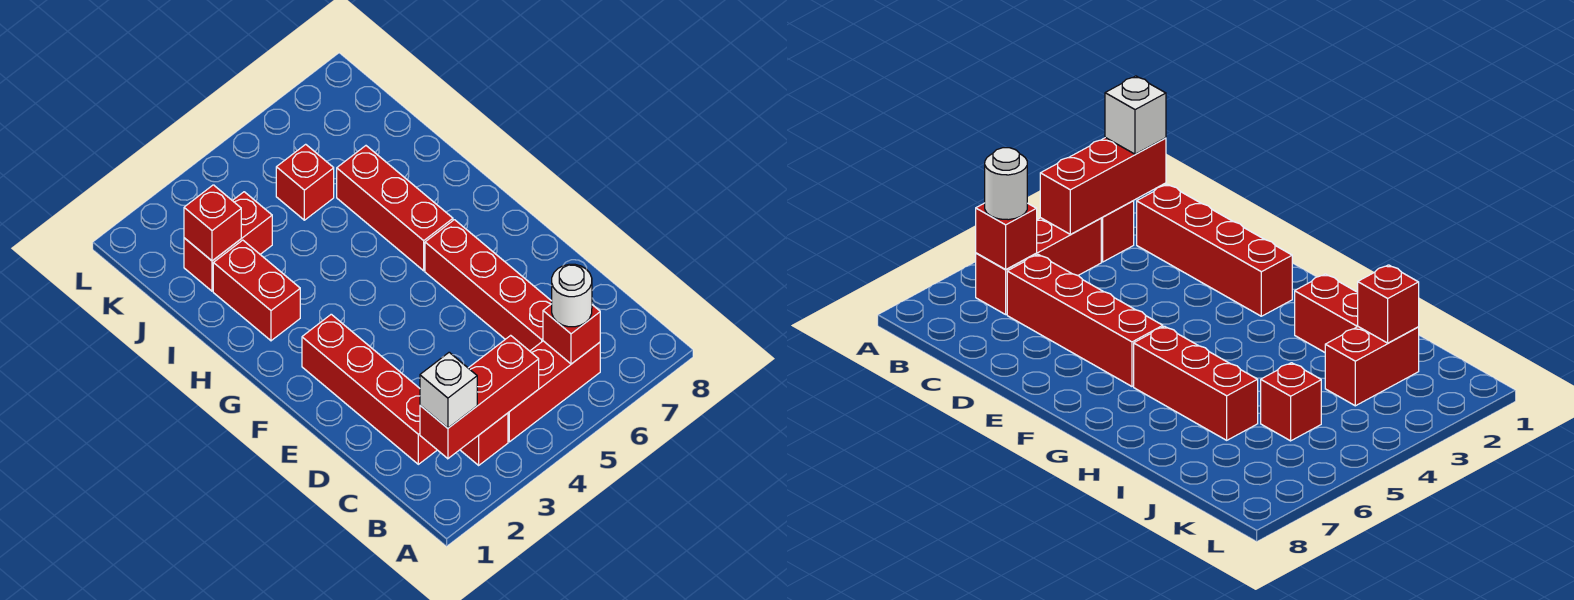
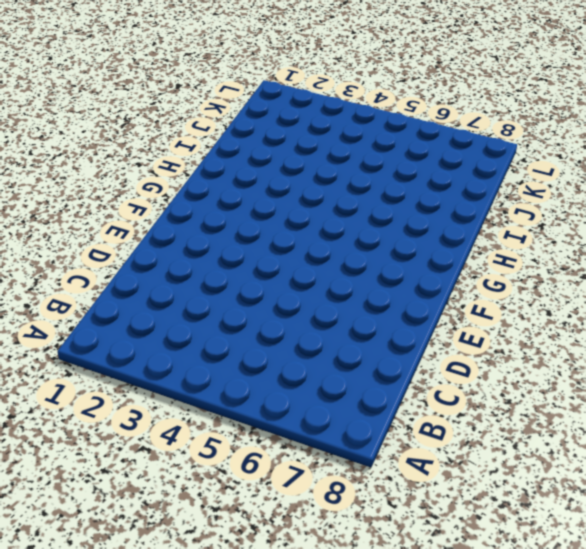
none -> red 1x1 brick [460,413,508,465]
none -> red 1x3 brick [508,341,600,442]
none -> red 1x4 brick [302,314,437,464]

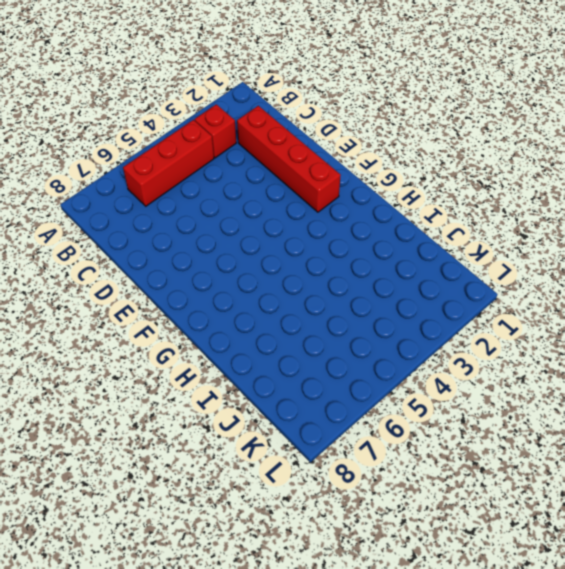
none -> red 1x4 brick [425,220,552,351]
none -> red 1x3 brick [337,146,453,271]
none -> red 1x2 brick [213,240,300,341]

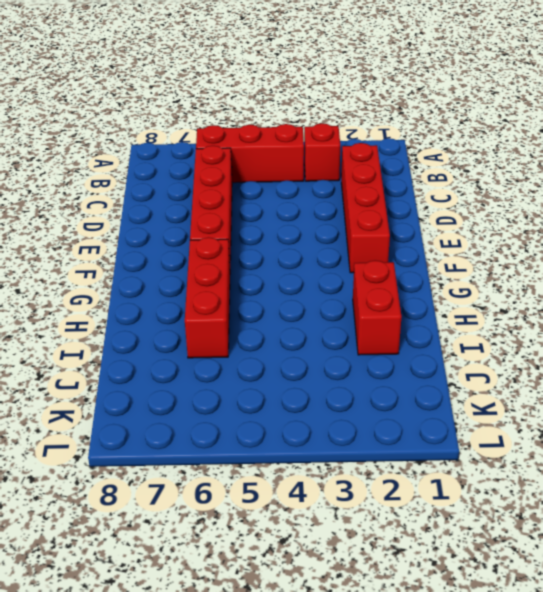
none -> red 1x2 brick [184,192,272,291]
none -> red 1x1 brick [276,144,334,220]
none -> red 1x3 brick [420,335,539,459]

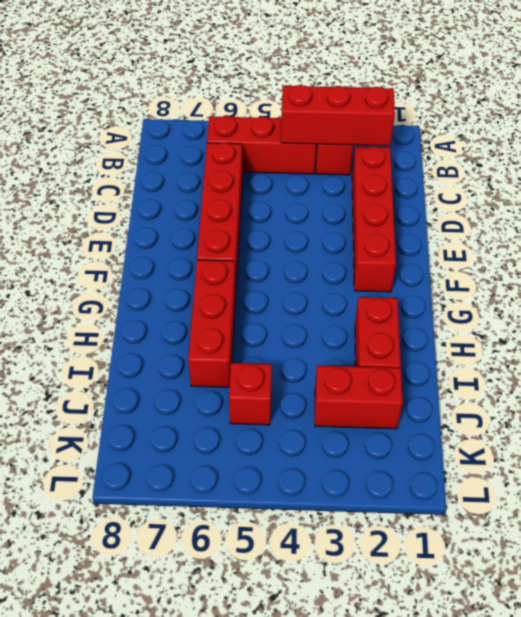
none -> red 1x1 brick [543,304,600,364]
none -> red 1x1 brick [184,185,241,261]
none -> white 1x1 brick [420,352,477,428]

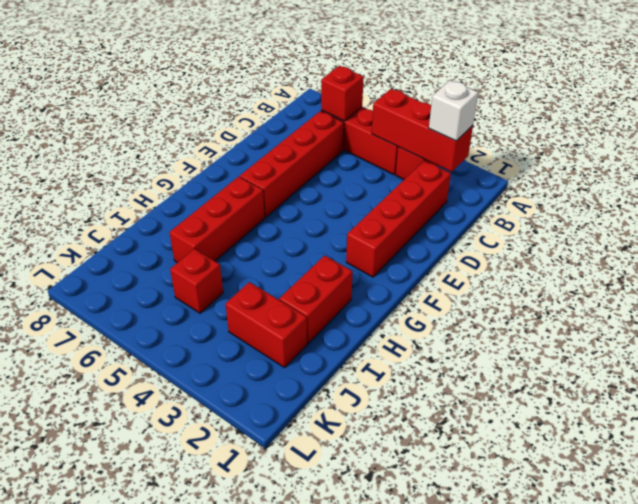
none -> red 1x1 brick [184,185,241,261]
none -> white 1x1 round brick [552,264,592,327]

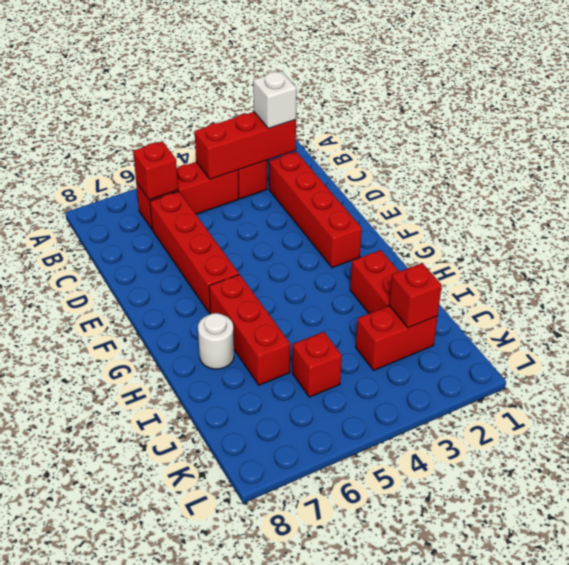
white 1x1 round brick [198,313,234,369] -> white 1x1 round brick moved to [552,264,592,327]

